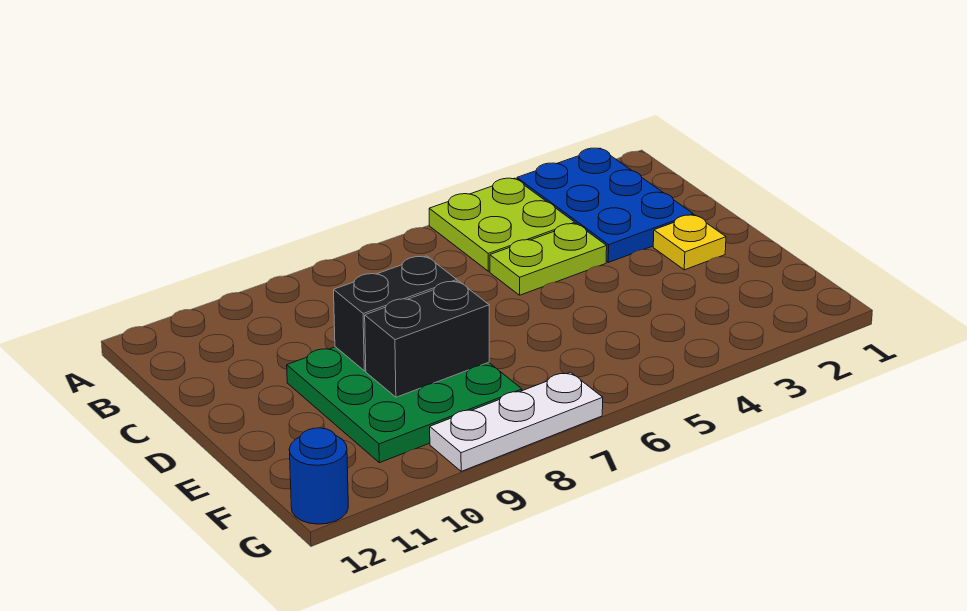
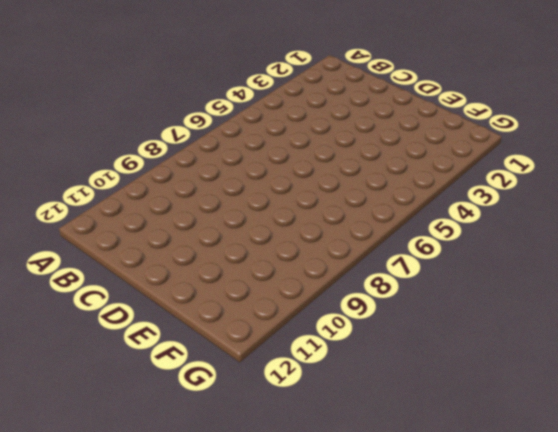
none -> blue 2x3 plate [517,148,693,262]
none -> lime 2x2 plate [429,178,575,271]

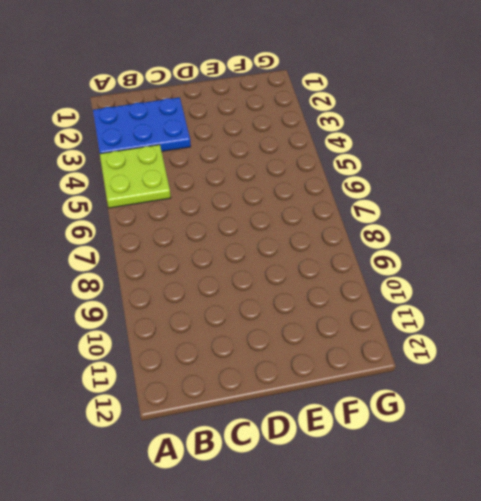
none -> lime 1x2 plate [490,223,607,295]
none -> yellow 1x1 plate [653,215,726,270]

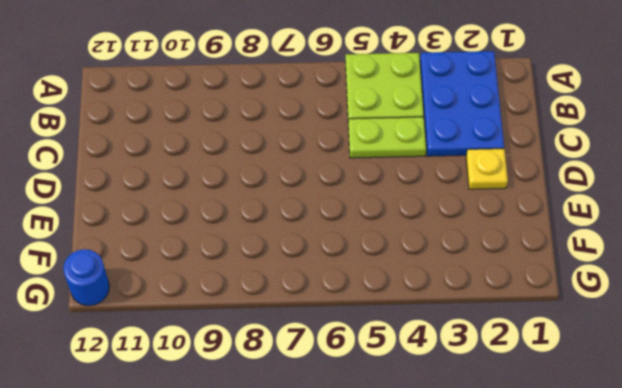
none -> green 3x3 plate [287,347,522,463]
none -> white 1x3 plate [430,372,603,471]

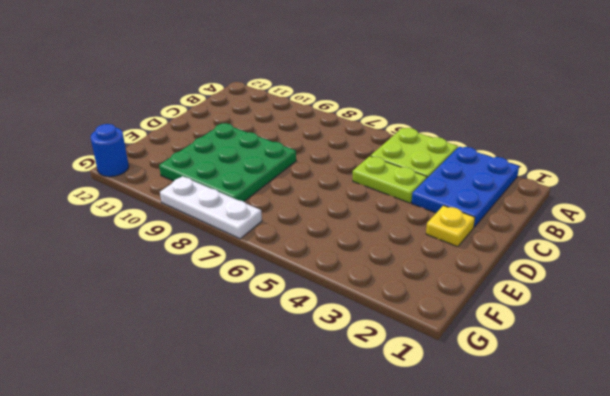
none -> black 1x2 brick [334,256,457,371]
none -> black 1x2 brick [365,281,489,397]

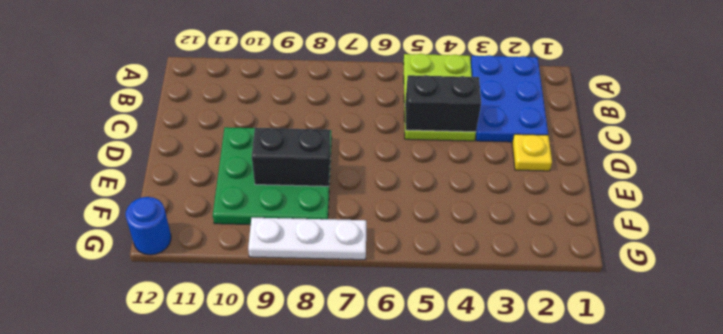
black 1x2 brick [405,75,481,132] -> black 1x2 brick moved to [334,256,457,371]

